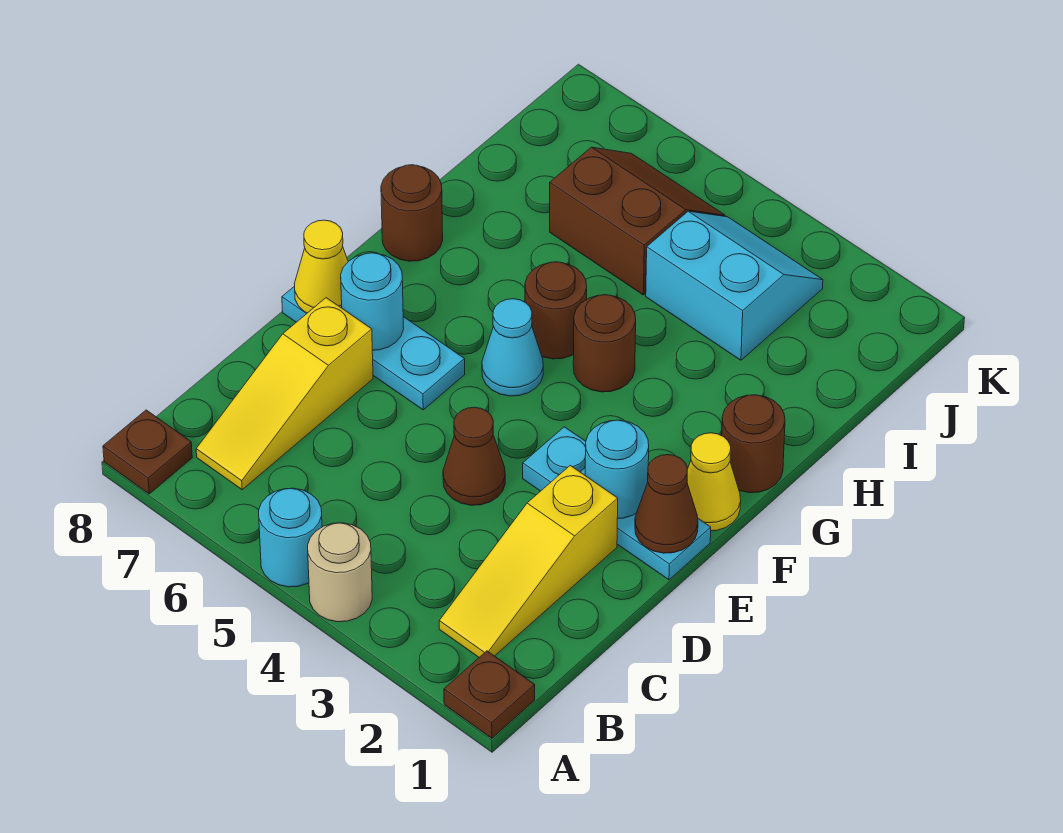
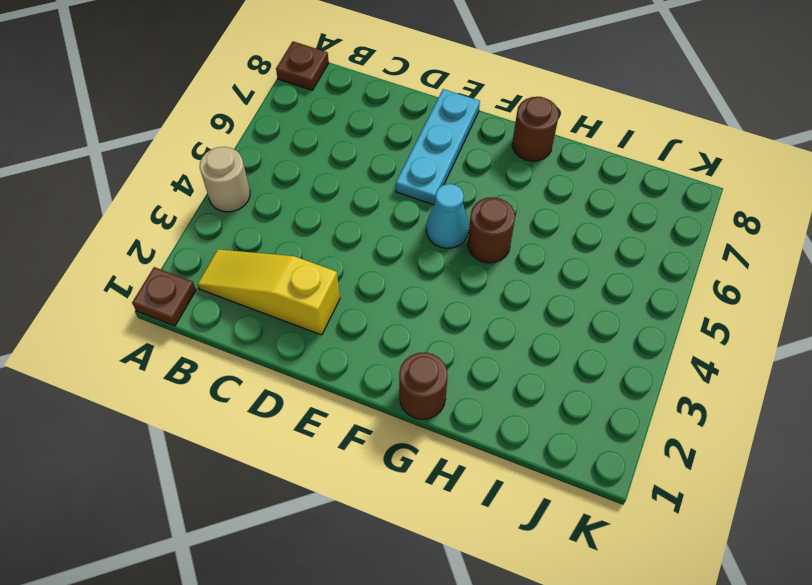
none -> cyan 1x1 round brick [259,488,322,587]
none -> yellow 1x3 slope [196,298,373,490]
none -> brown 1x1 cone [443,407,505,505]

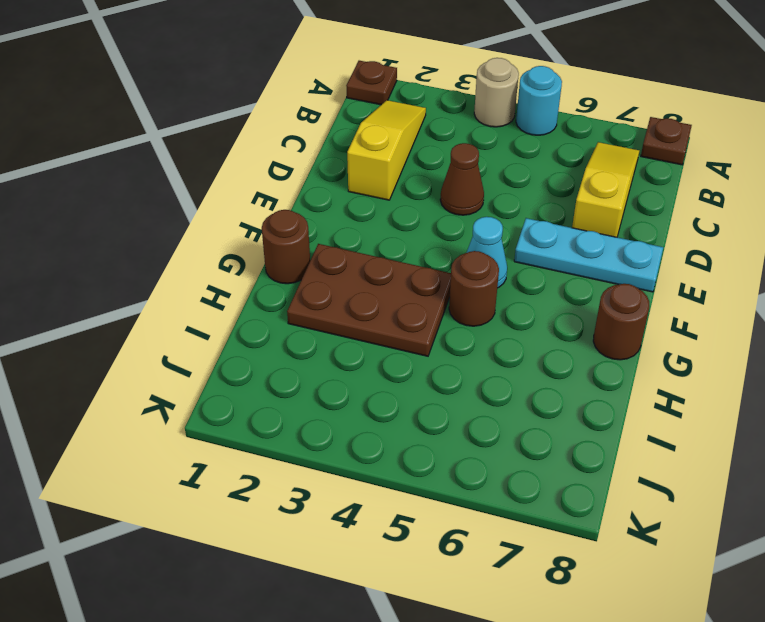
brown 2x3 plate [287,244,451,356] -> brown 1x1 round brick [573,295,636,392]
none -> cyan 1x3 plate [523,427,711,580]
none -> yellow 1x1 cone [687,433,741,531]
none -> cyan 2x2 slope [646,211,823,360]

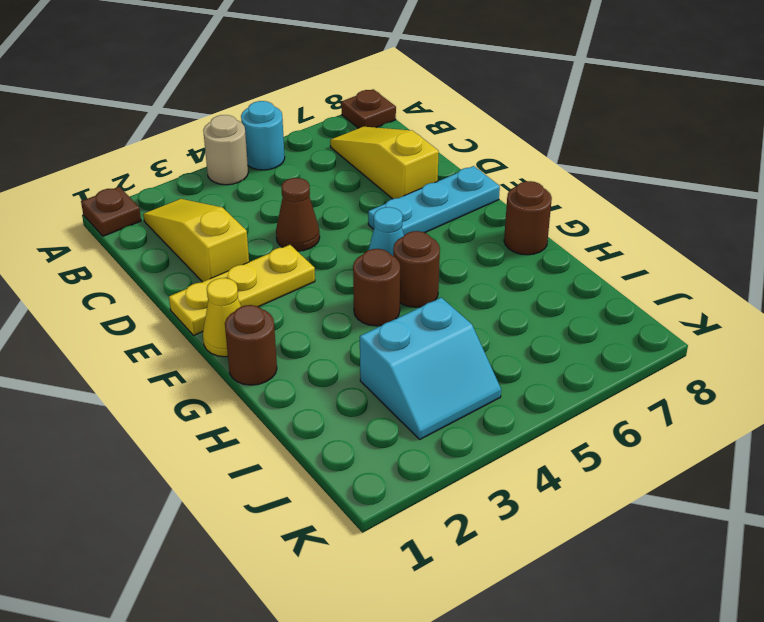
yellow 1x3 plate [169,245,315,335] -> cyan 1x3 plate [523,427,711,580]
none -> brown 2x2 slope [550,147,725,295]
none -> brown 1x1 cone [635,455,698,553]
none -> cyan 1x1 round brick [585,420,649,519]

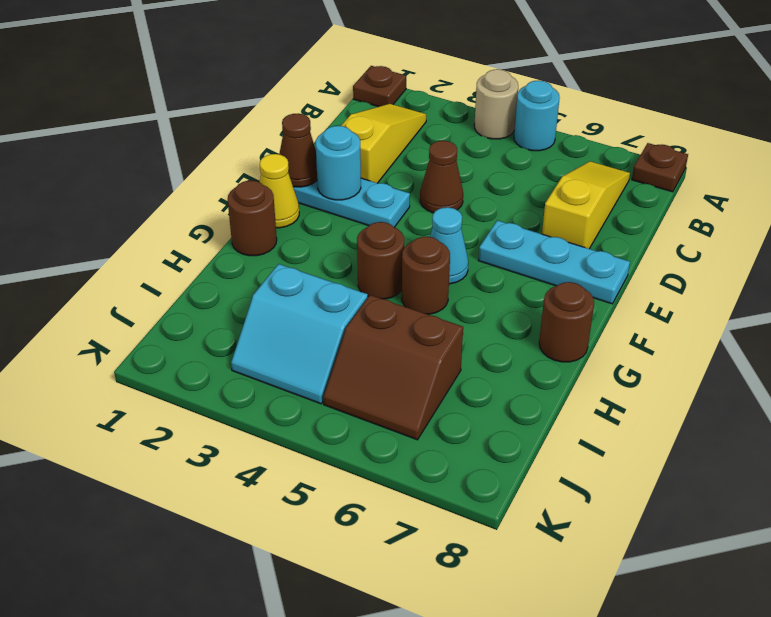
none -> cyan 1x1 round brick [341,253,404,350]
none -> yellow 1x1 cone [294,220,348,313]

